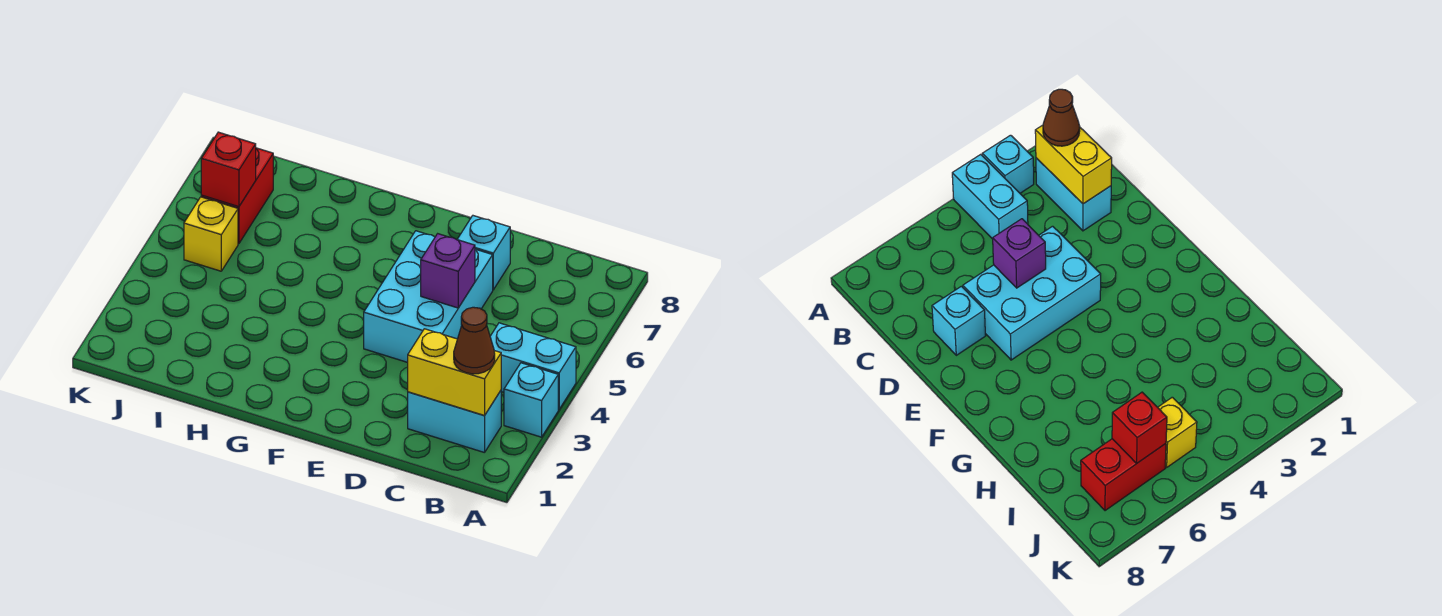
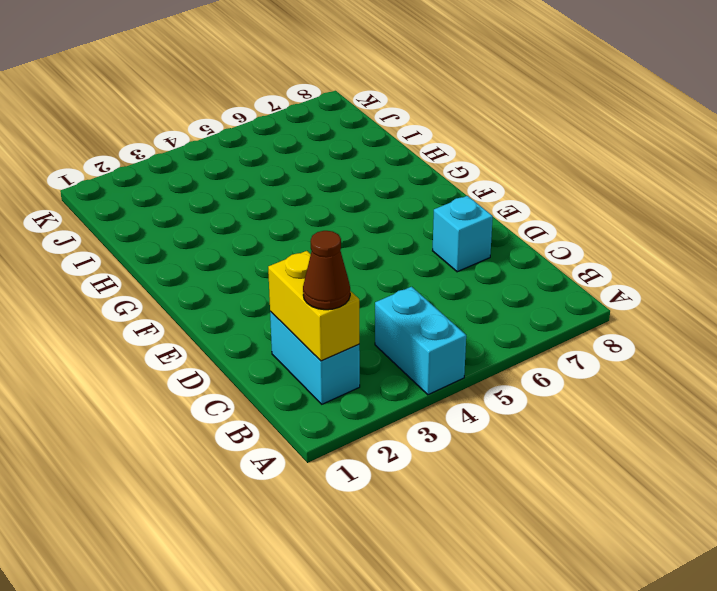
none -> cyan 1x1 brick [504,363,558,437]
none -> cyan 2x3 brick [364,231,493,362]

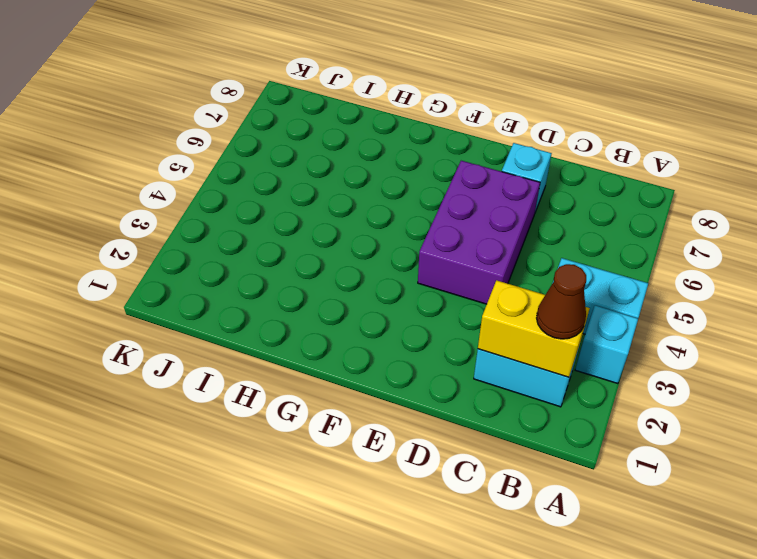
purple 2x3 brick [418,161,540,304] -> cyan 2x3 brick [364,231,493,362]
none -> yellow 1x1 brick [184,197,238,271]
none -> red 1x2 brick [201,148,273,244]

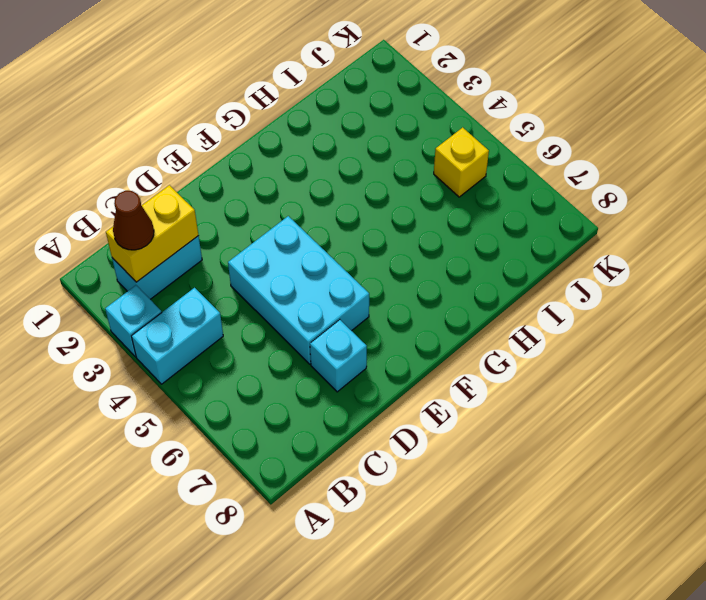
none -> red 1x2 brick [201,148,273,244]
none -> purple 1x1 brick [421,234,475,308]

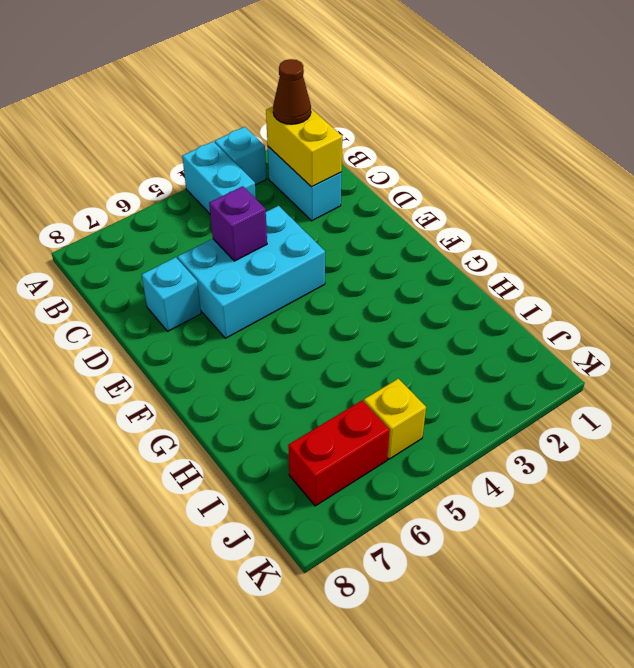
none -> red 1x1 brick [201,132,256,207]

